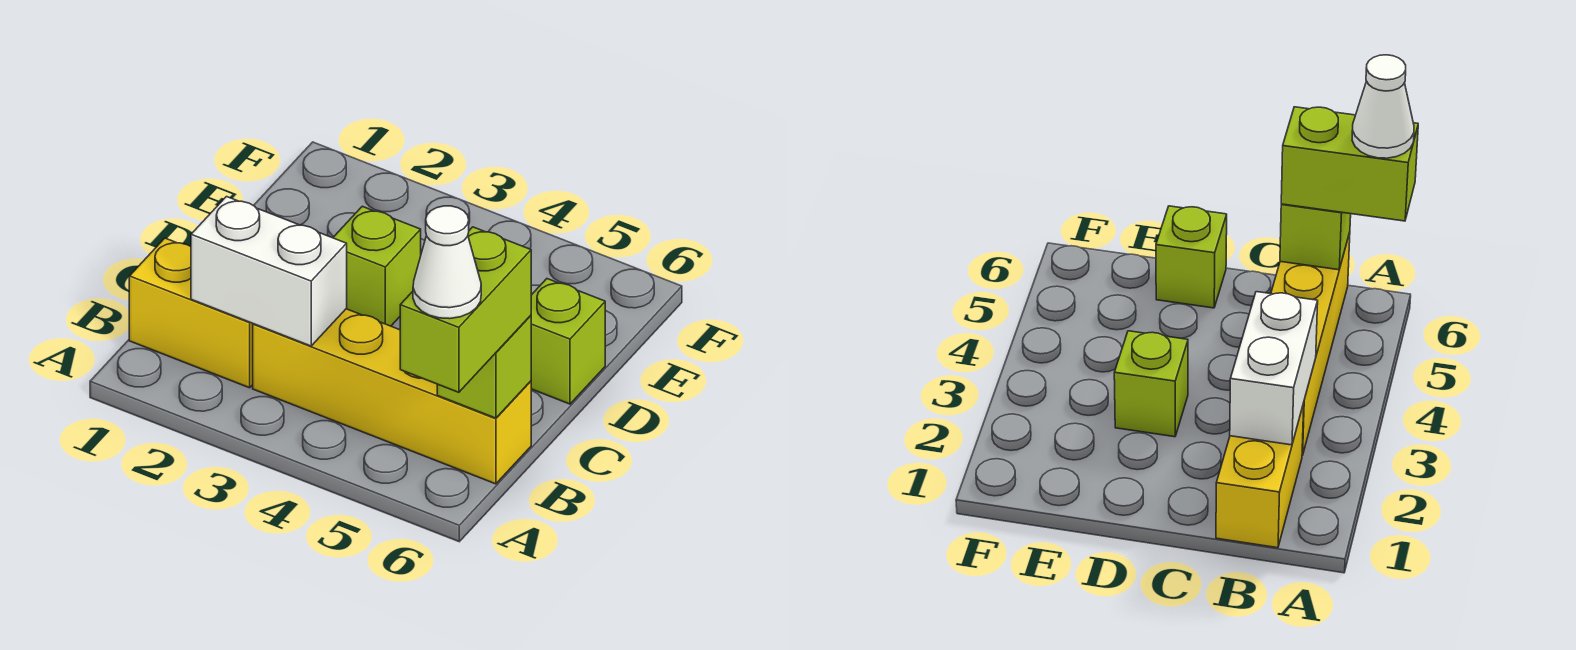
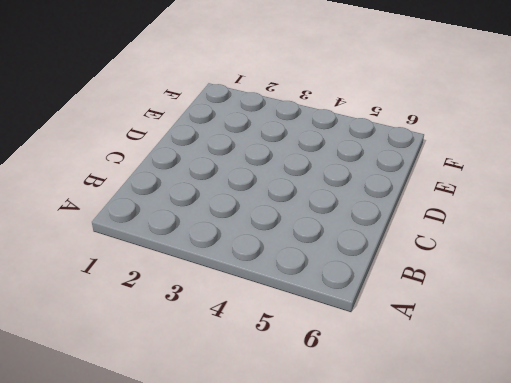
none -> yellow 1x2 brick [129,238,253,388]
none -> yellow 1x4 brick [253,309,531,484]

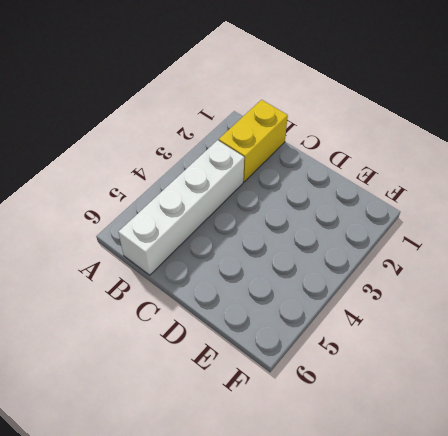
white 1x4 brick [118,140,244,275] -> yellow 1x4 brick [253,309,531,484]
none -> lime 1x1 brick [333,206,421,326]
none -> lime 1x1 brick [531,279,605,404]

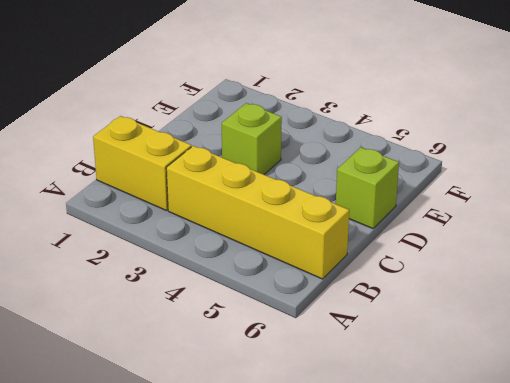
none -> white 1x2 brick [191,197,347,346]
none -> lime 1x1 brick [437,316,531,418]

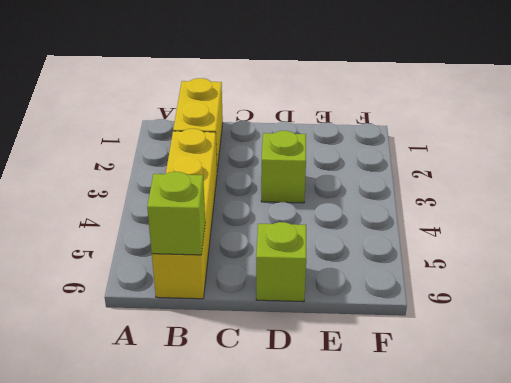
none -> white 1x2 brick [191,197,347,346]
none -> lime 1x2 brick [400,227,531,392]

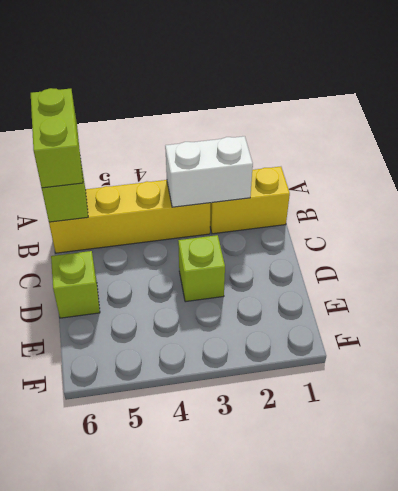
none -> white 1x1 cone [413,206,481,319]

